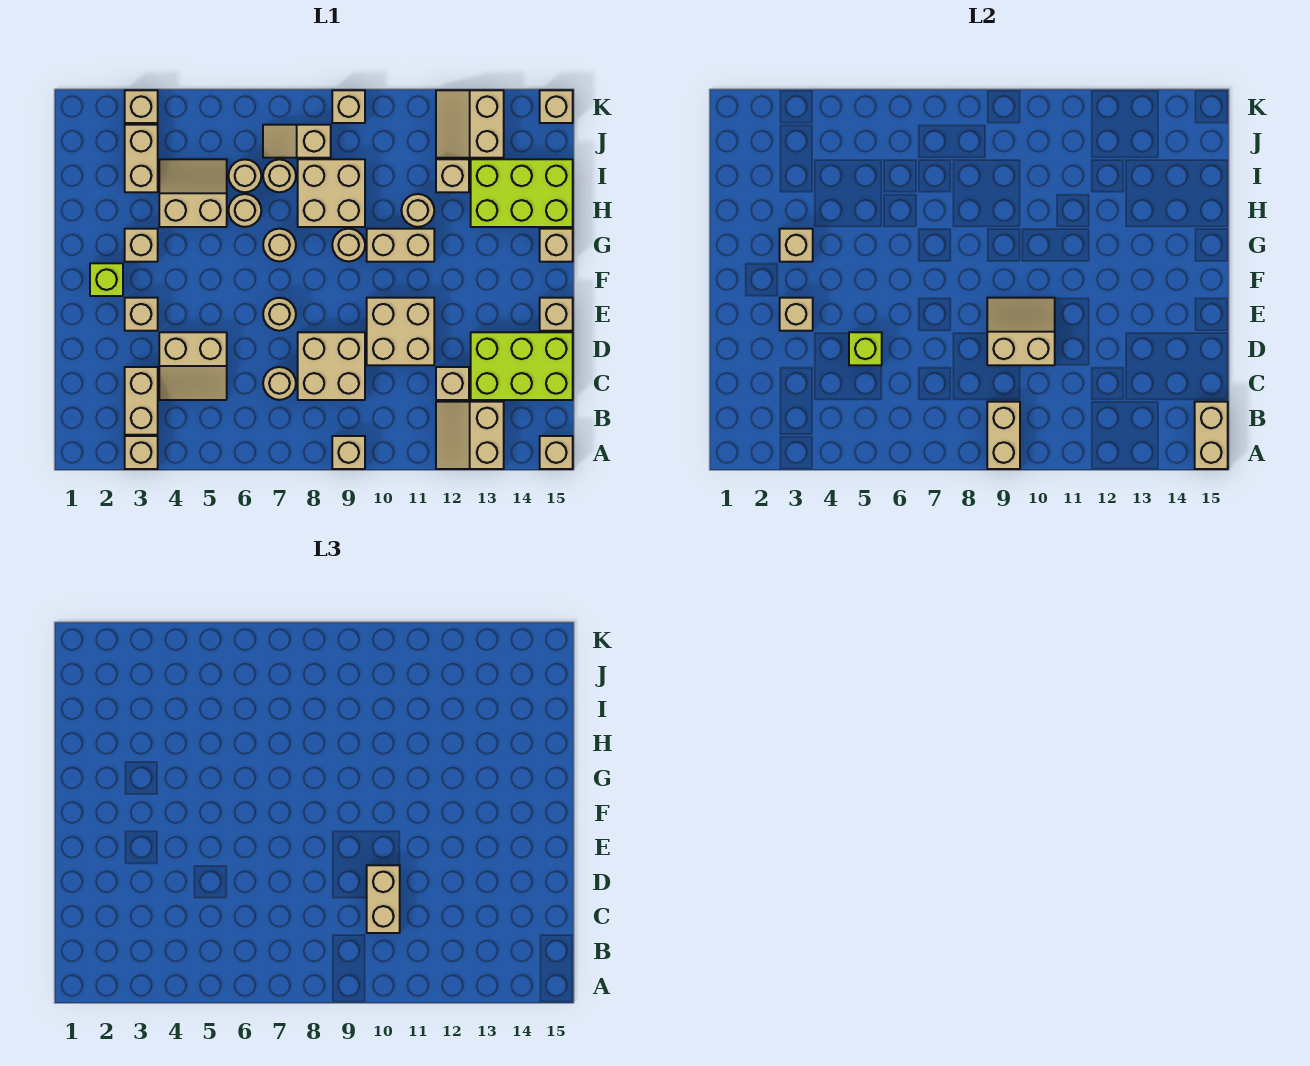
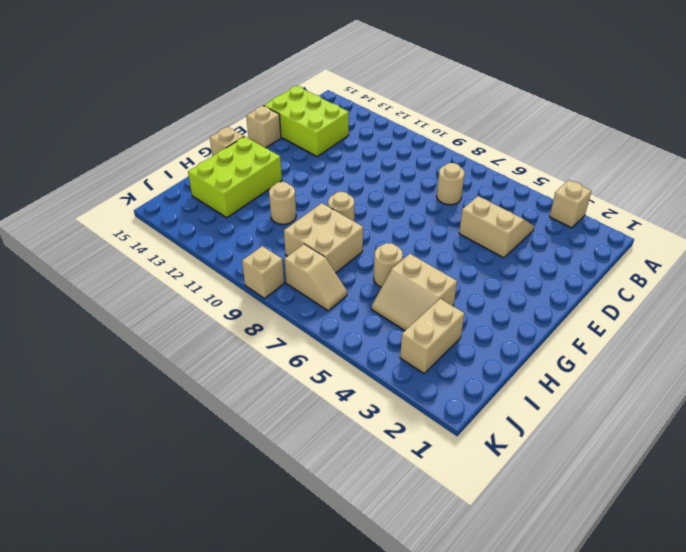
lime 2x3 brick [188,137,282,218] -> lime 2x3 brick turned to [471,159,573,227]
none -> tan 1x1 brick [332,436,365,469]
none -> tan 2x2 slope [436,402,504,469]
none -> tan 1x1 brick [540,436,573,469]
none -> tan 1x2 brick [125,367,158,435]

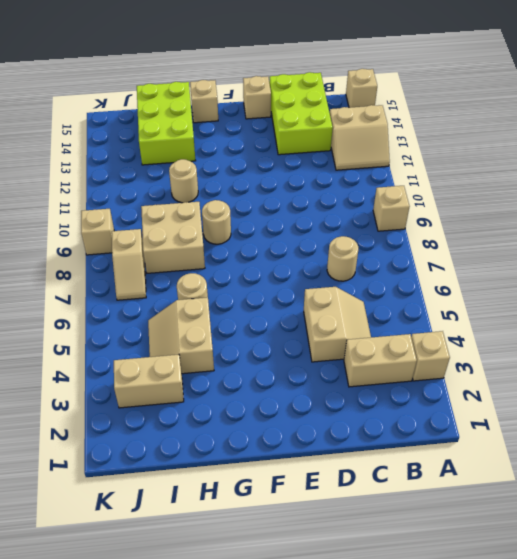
none -> tan 2x2 brick [298,332,365,400]
none -> tan 1x1 brick [436,367,469,400]
none -> tan 2x2 brick [367,298,434,365]
none -> tan 1x1 brick [125,298,158,331]

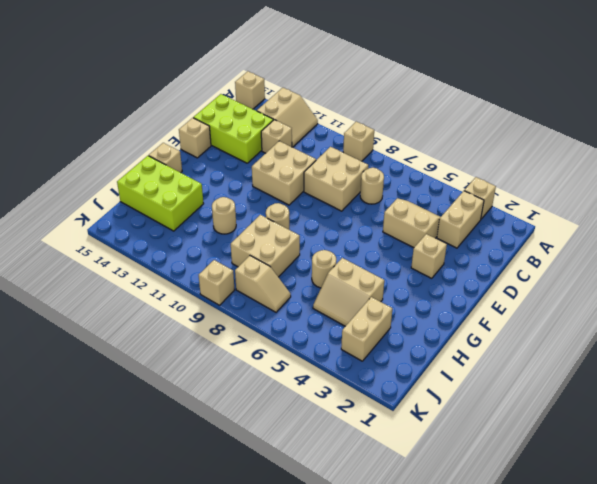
none -> tan 1x1 round brick [263,298,296,331]
none -> lime 1x1 brick [90,263,123,296]
none -> tan 1x1 brick [125,229,158,262]
none -> tan 1x1 round brick [263,229,296,261]

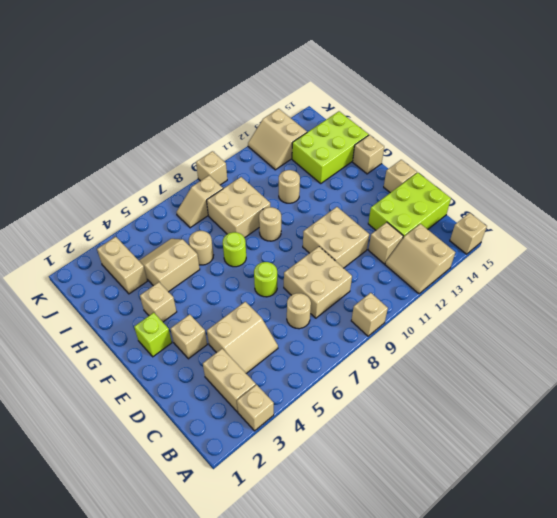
lime 1x1 round brick [254,262,277,297] -> tan 1x1 round brick [263,298,296,331]
lime 1x1 round brick [223,232,246,267] -> tan 1x1 round brick [263,229,296,261]
none -> tan 1x2 brick [367,229,434,262]
none -> tan 1x1 round brick [229,159,261,192]
none -> tan 1x1 round brick [263,159,296,192]
none -> tan 1x1 brick [436,159,469,192]

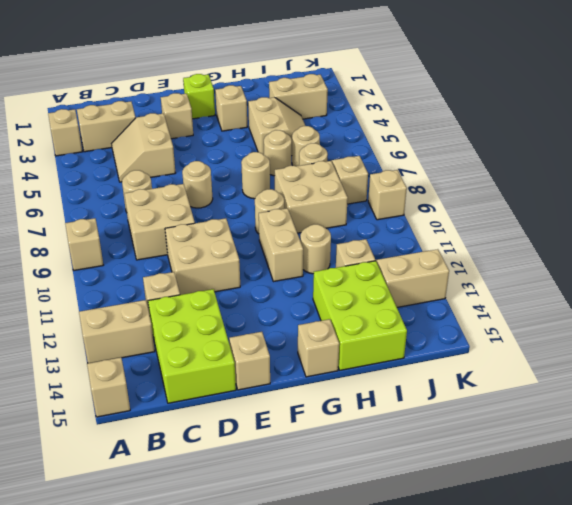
none -> tan 1x1 brick [125,90,158,123]
none -> tan 1x1 brick [540,90,573,123]
none -> tan 1x2 brick [987,402,1020,469]
none -> tan 1x2 brick [1195,402,1228,469]

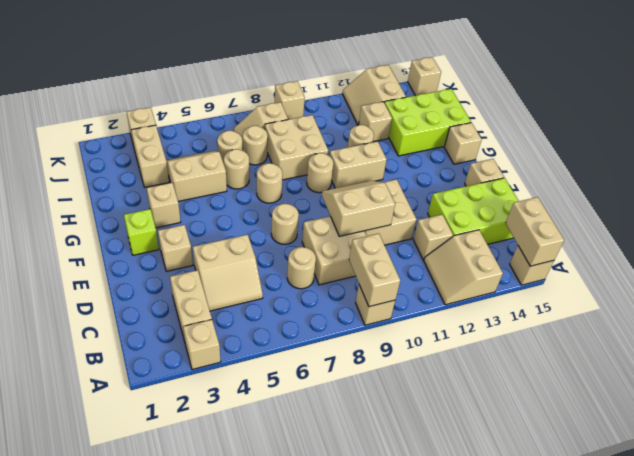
none -> lime 1x1 brick [849,332,882,365]
none -> tan 1x1 brick [780,298,813,331]
none -> tan 1x1 brick [780,229,813,262]
none -> tan 1x2 brick [367,865,400,933]

